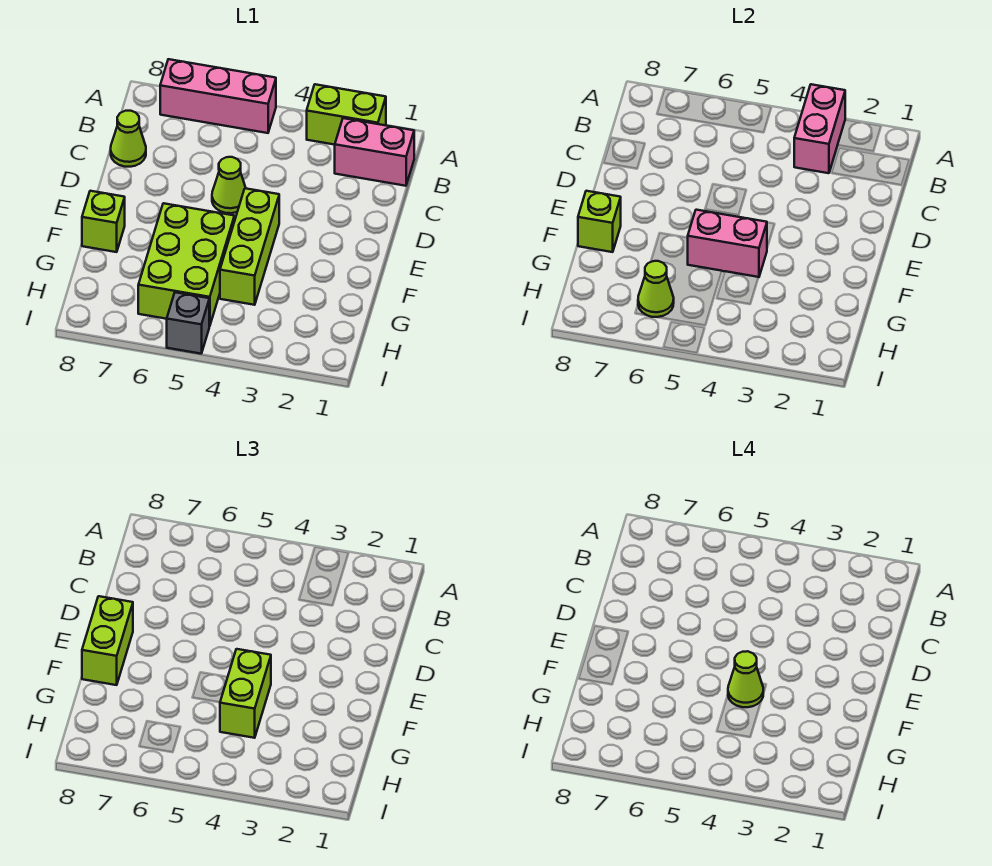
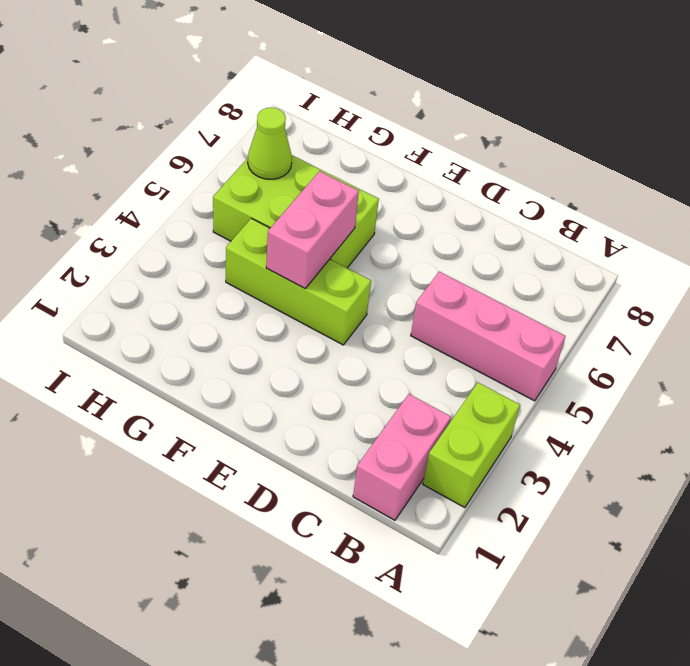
pink 1x3 brick [411,272,565,401] -> pink 1x3 brick turned to [160,59,276,133]
none -> lime 1x1 cone [111,111,146,167]
none -> lime 1x1 cone [212,157,246,213]
none -> lime 1x1 brick [82,191,125,252]

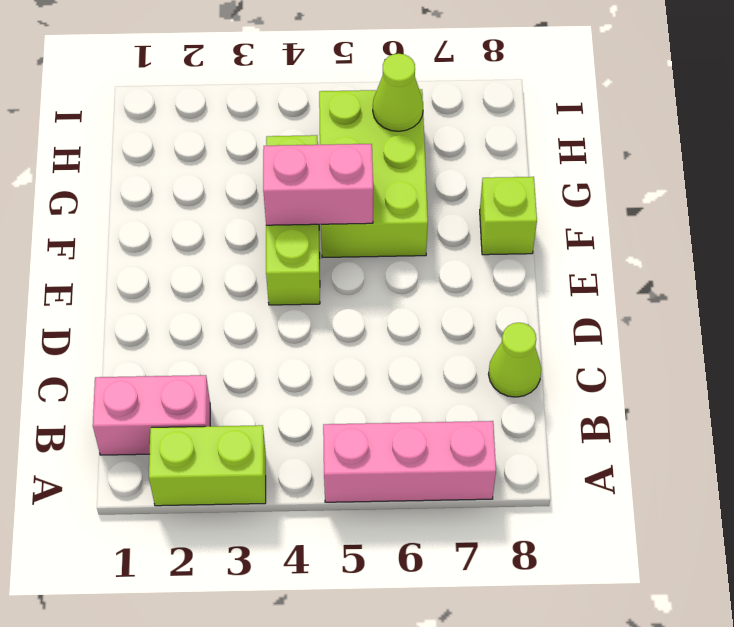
none -> lime 1x1 cone [212,157,246,213]
none -> grey 1x1 brick [167,292,209,354]
none -> pink 1x2 brick [794,84,845,173]

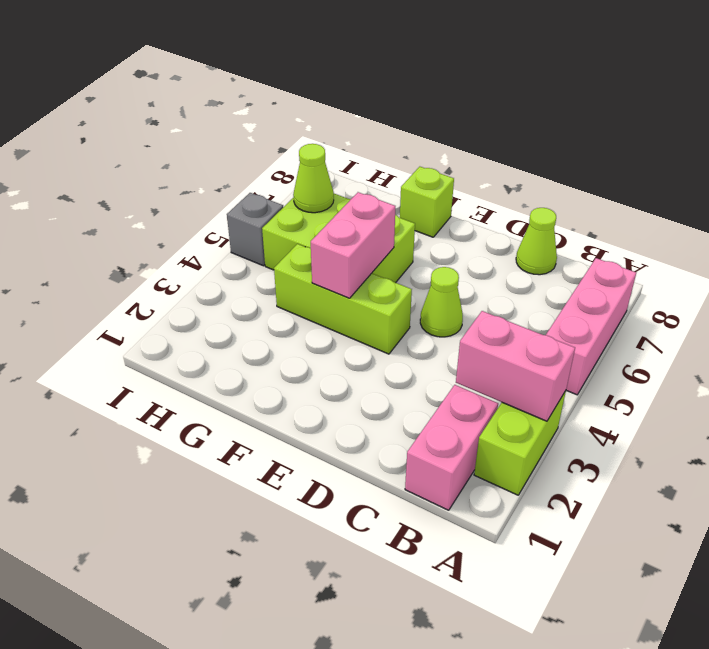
none -> lime 1x1 brick [578,191,621,252]
none -> lime 1x2 brick [82,596,133,685]
none -> lime 1x2 brick [220,649,271,738]

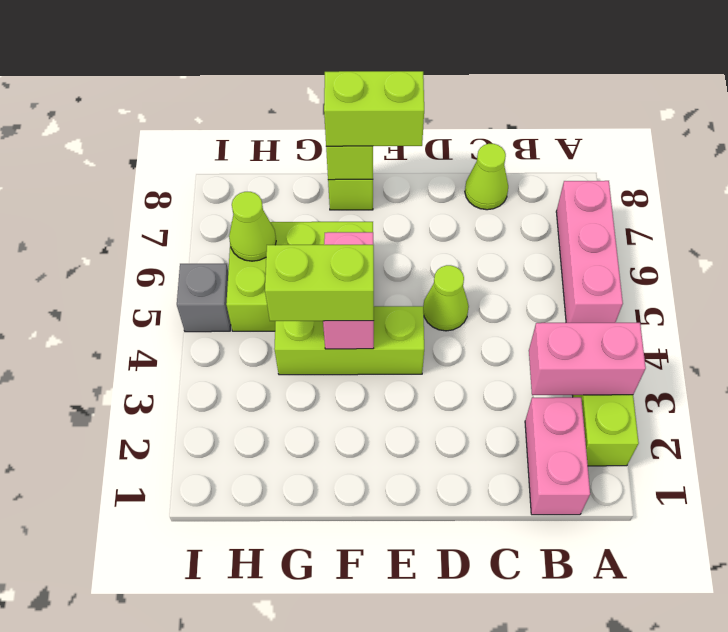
none -> lime 1x1 cone [728,651,763,707]

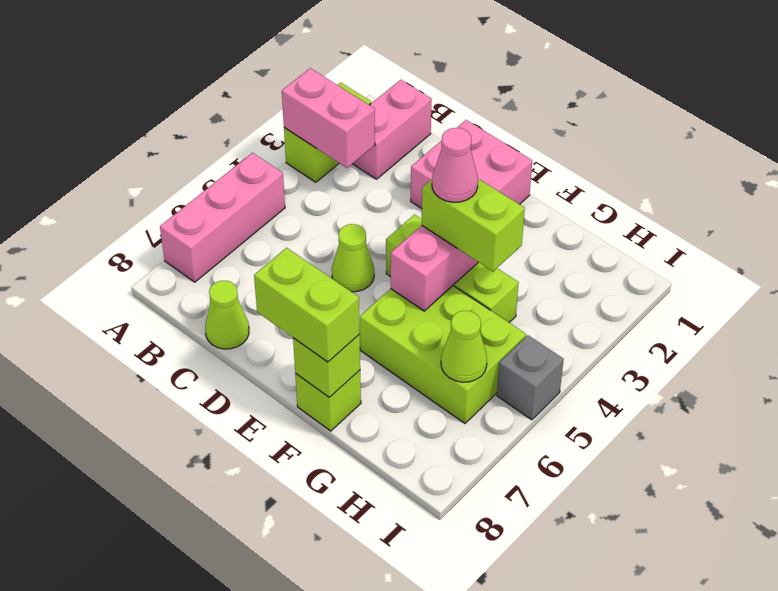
pink 2x2 brick [411,120,532,209] -> none
pink 1x1 cone [432,128,478,202] -> lime 1x1 cone [728,651,763,707]

